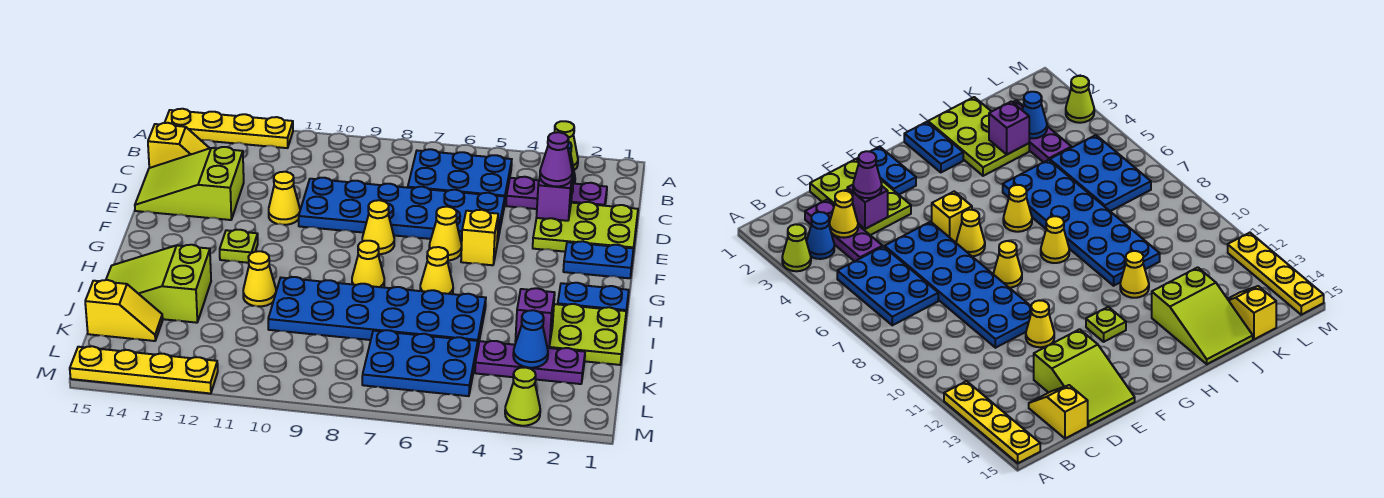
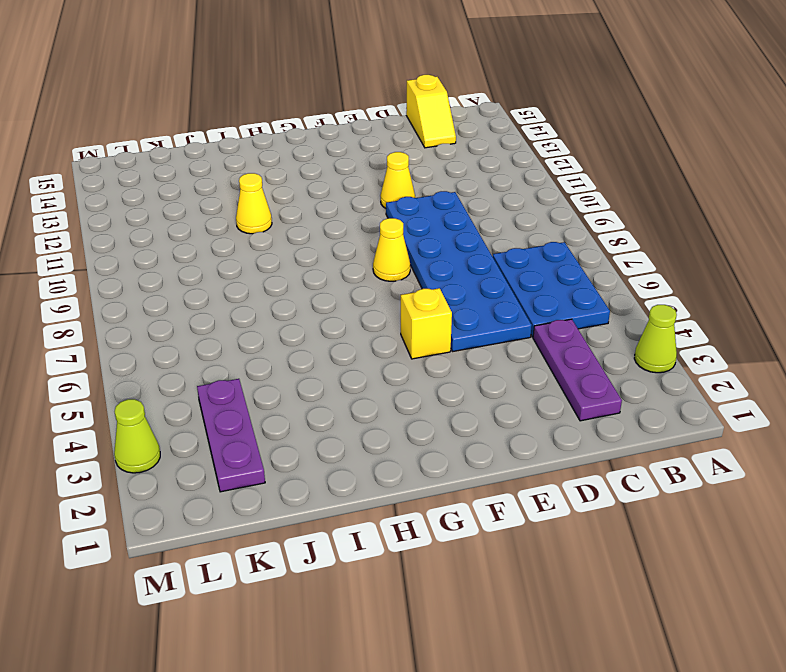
none -> yellow 1x4 plate [165,109,293,148]
none -> blue 1x1 cone [807,212,834,259]
none -> lime 2x3 plate [533,202,638,252]
none -> lime 2x3 slope [135,147,244,220]

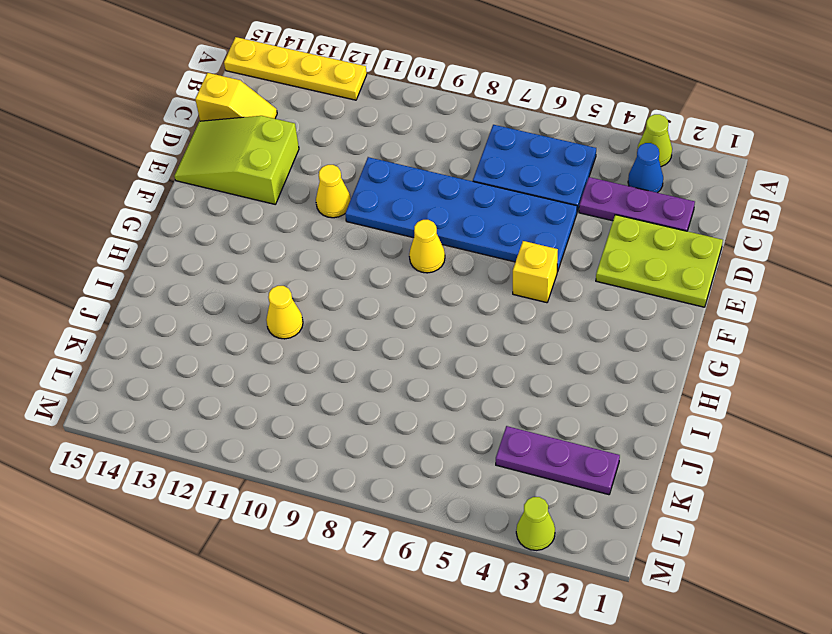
none -> blue 1x2 plate [563,241,634,278]
none -> yellow 1x1 cone [429,207,462,261]
none -> lime 1x1 plate [220,230,258,263]
none -> blue 1x2 plate [558,283,629,312]

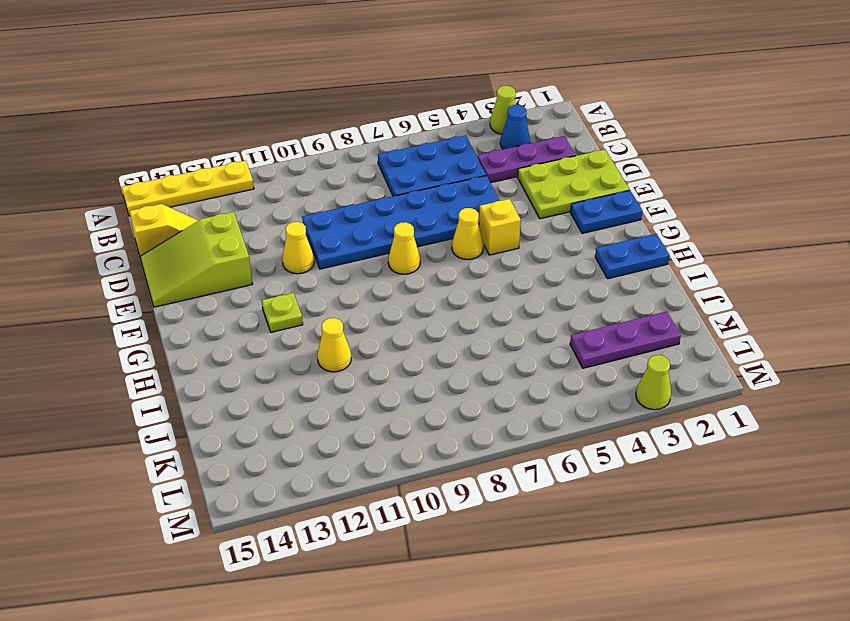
none -> yellow 1x1 cone [420,247,453,294]
none -> yellow 1x1 cone [352,241,384,287]
none -> lime 2x3 plate [547,304,626,365]
none -> blue 2x6 plate [268,277,486,350]

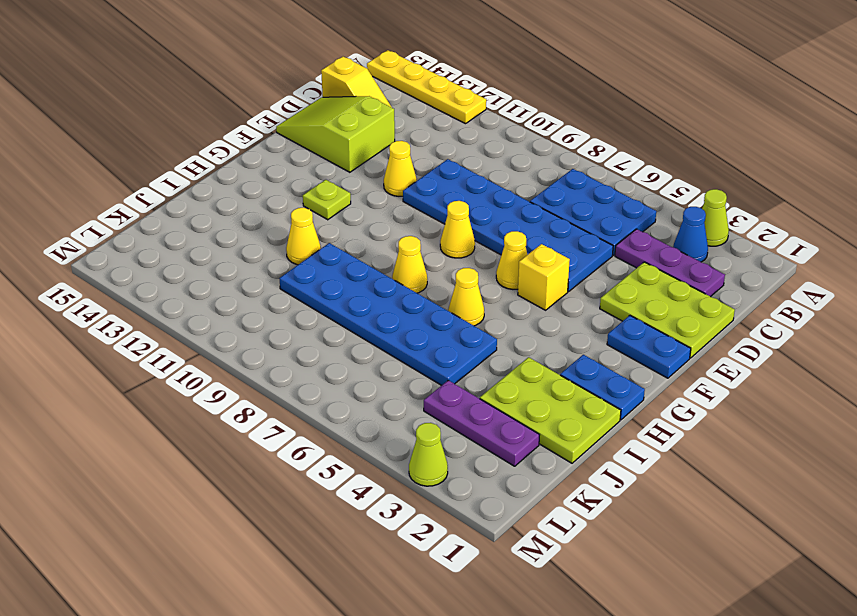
none -> lime 2x3 slope [106,245,211,323]
none -> blue 2x3 plate [362,330,478,396]
none -> yellow 1x2 slope [85,280,163,341]
none -> yellow 1x4 plate [70,346,218,394]

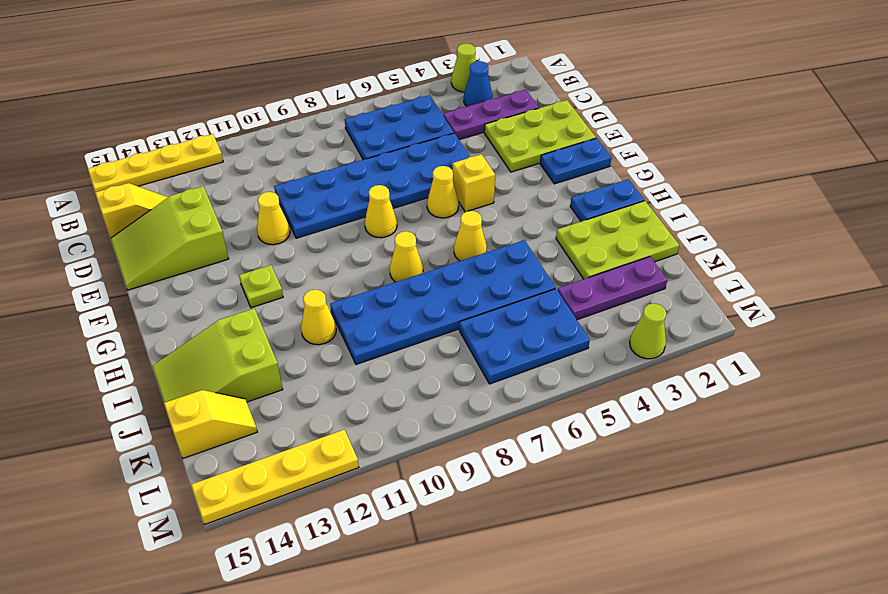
none -> yellow 1x1 cone [829,191,858,238]
none -> purple 1x1 brick [536,170,573,221]
none -> purple 1x1 brick [515,288,555,347]
none -> blue 1x1 cone [513,310,548,368]

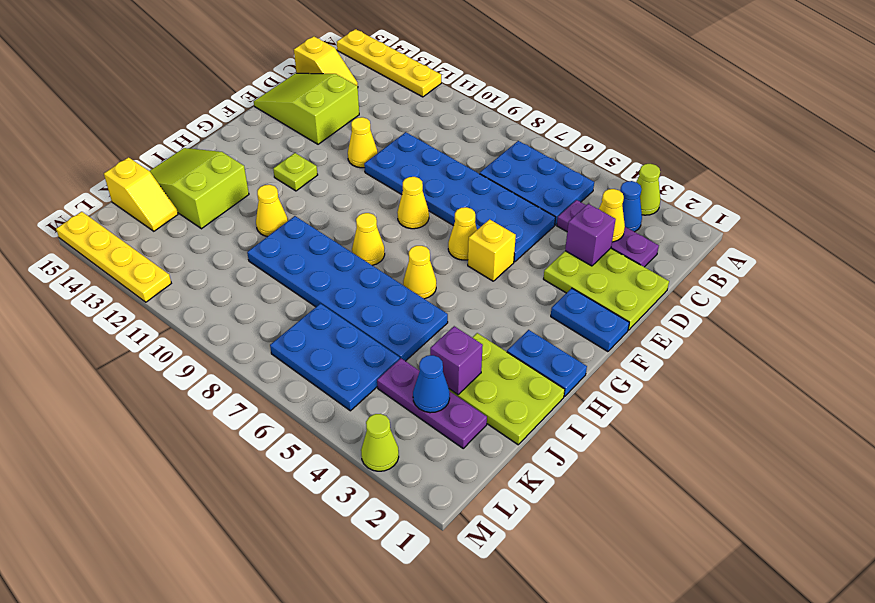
none -> purple 1x1 cone [540,132,572,186]

